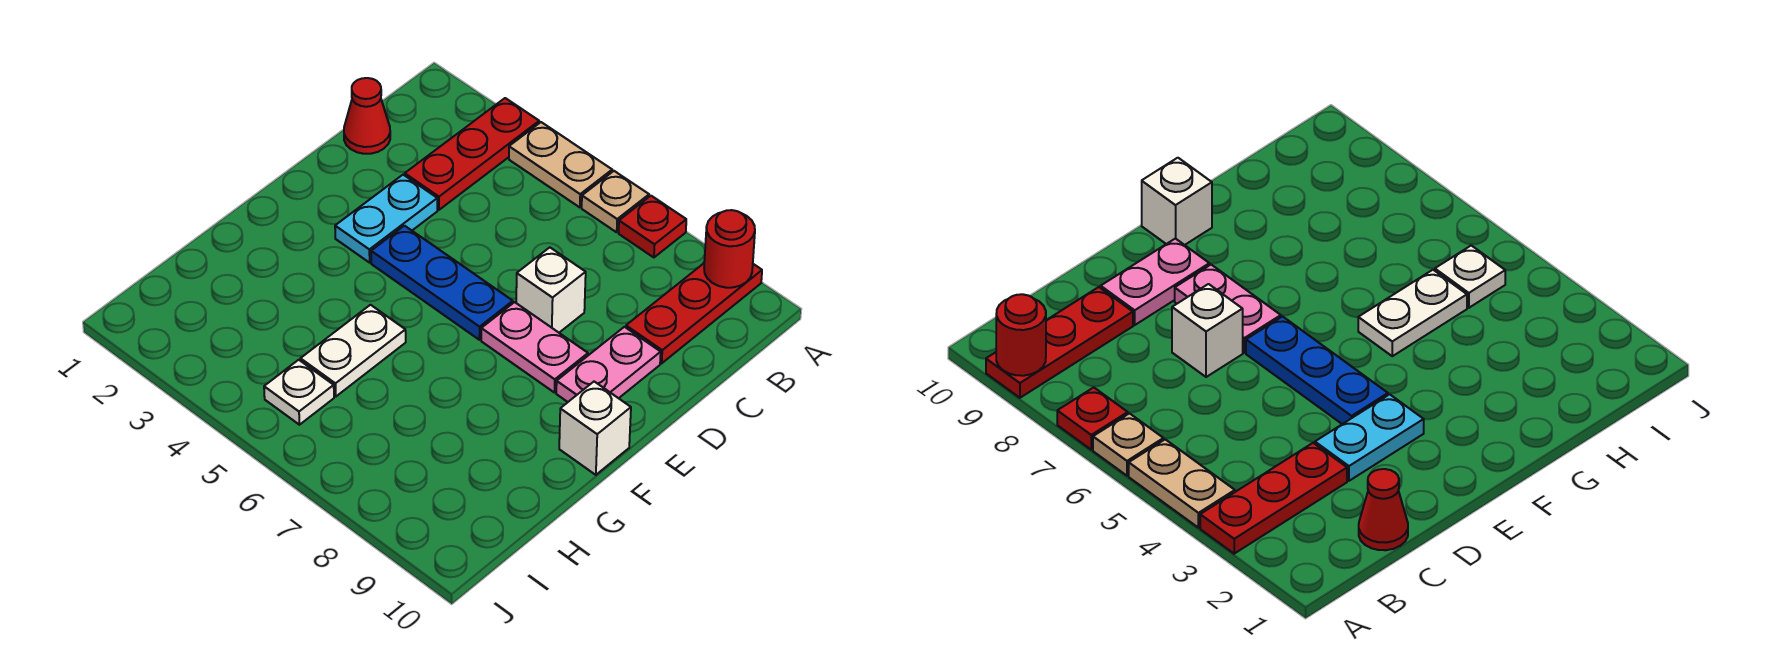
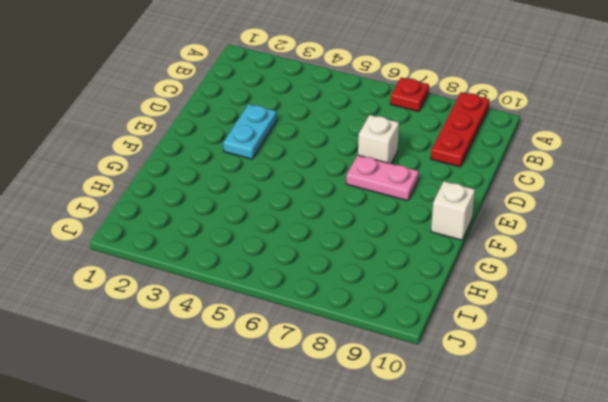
none -> red 1x3 plate [405,98,539,210]
none -> tan 1x2 plate [509,122,612,207]
none -> tan 1x1 plate [582,171,649,232]

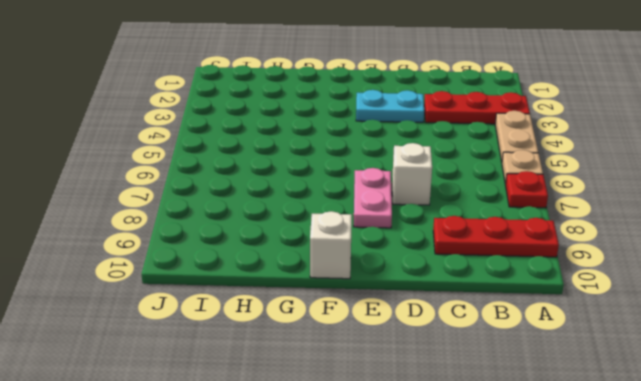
none -> red 1x1 cone [344,78,390,154]
none -> pink 1x2 plate [556,327,661,402]
none -> blue 1x3 plate [371,226,513,340]

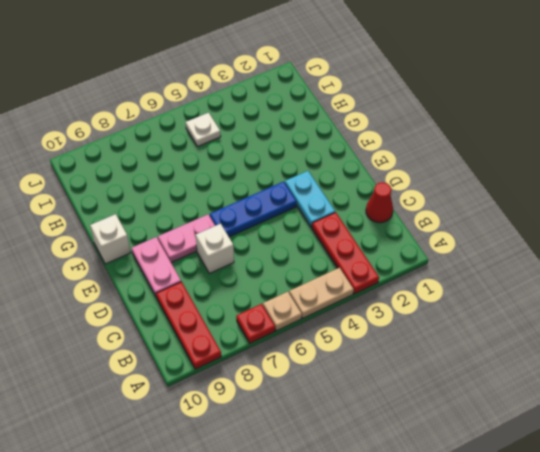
none -> white 1x2 plate [301,305,406,396]
none -> red 1x1 round brick [704,210,755,288]

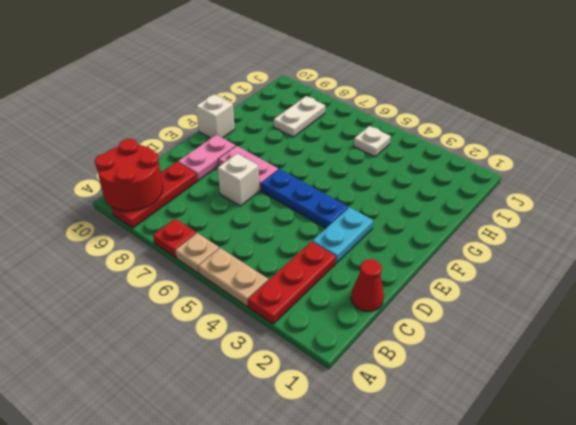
red 2x2 round brick [95,139,163,211] -> red 1x1 round brick [704,210,755,288]
white 1x2 plate [274,96,325,137] -> white 1x2 plate moved to [301,305,406,396]

